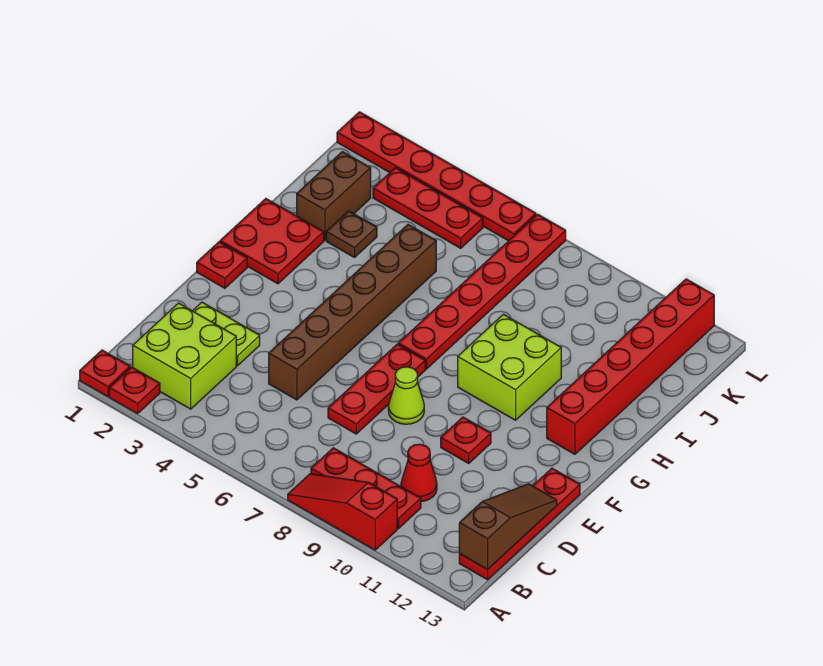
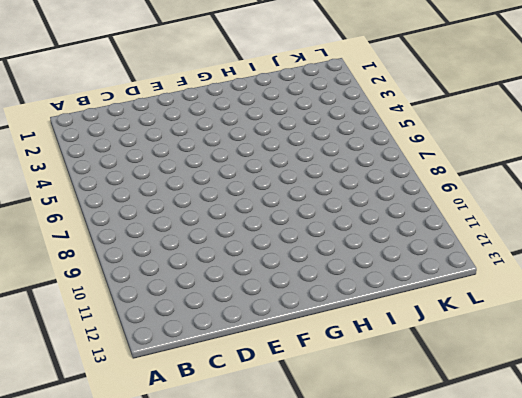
none -> red 1x1 plate [80,350,130,397]
none -> red 1x1 plate [109,367,160,414]
none -> red 1x3 slope [288,474,397,550]

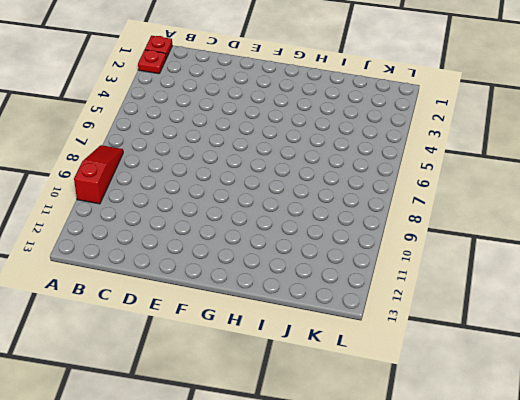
none -> lime 2x2 brick [133,303,236,409]
none -> red 1x3 plate [311,448,421,529]
none -> red 1x4 plate [459,468,580,580]

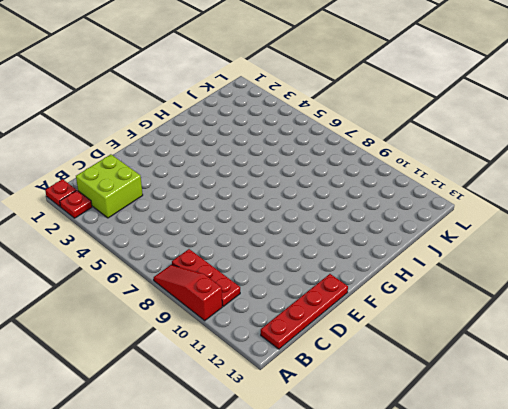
none -> red 1x1 cone [401,444,437,502]
none -> lime 1x2 plate [193,302,260,366]
none -> brown 1x6 brick [269,225,436,400]

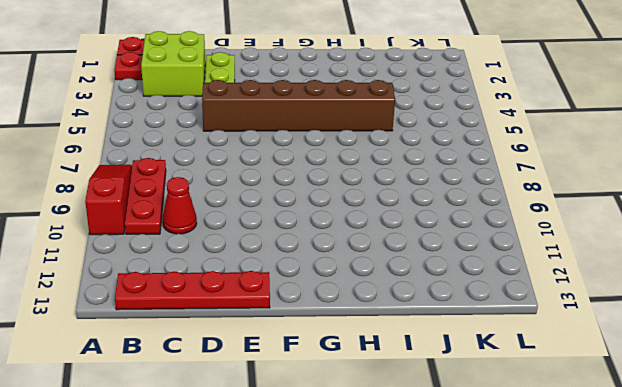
none -> red 1x3 plate [328,344,425,434]
none -> lime 1x1 cone [388,367,424,424]
none -> red 1x1 plate [441,417,491,463]

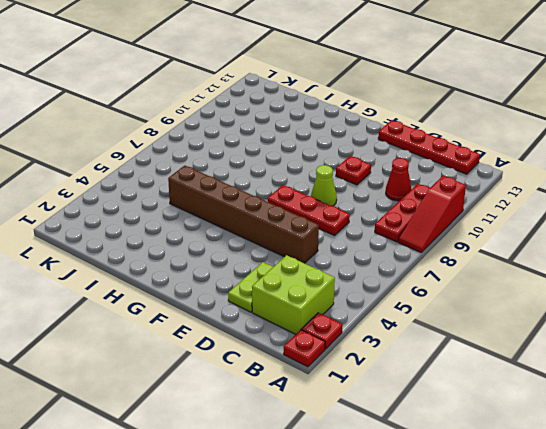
none -> red 1x1 plate [197,242,247,288]
none -> red 2x2 plate [220,199,324,284]
none -> red 1x6 plate [398,214,566,369]

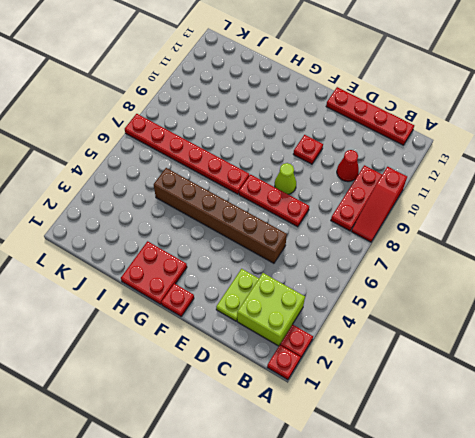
none -> lime 2x2 brick [458,314,561,420]
none -> red 1x6 brick [547,279,714,454]
none -> brown 1x2 brick [297,152,371,240]

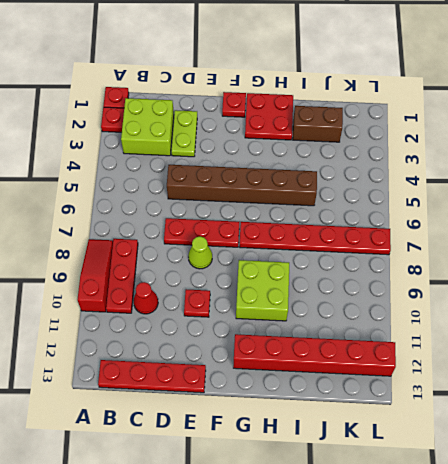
none -> brown 1x1 plate [326,211,377,258]
none -> red 1x3 plate [373,168,483,248]
none -> red 1x6 plate [337,112,536,241]

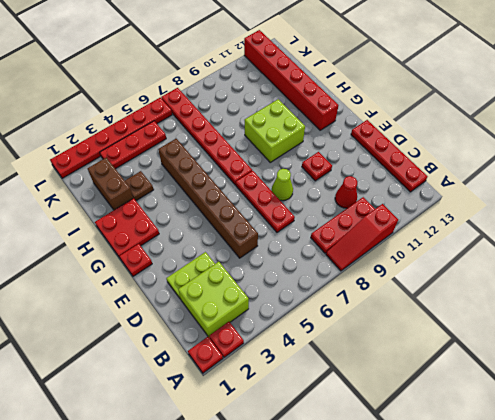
none -> brown 1x3 slope [459,484,557,570]

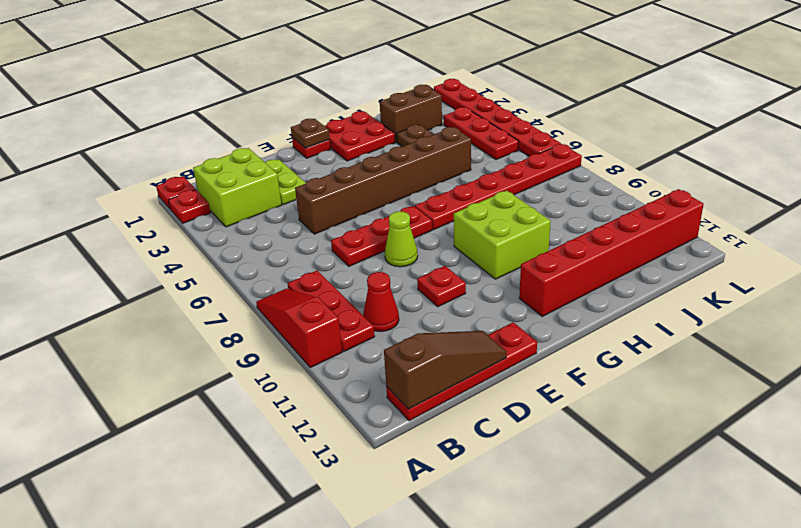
brown 1x1 plate [291,119,330,148] -> none

